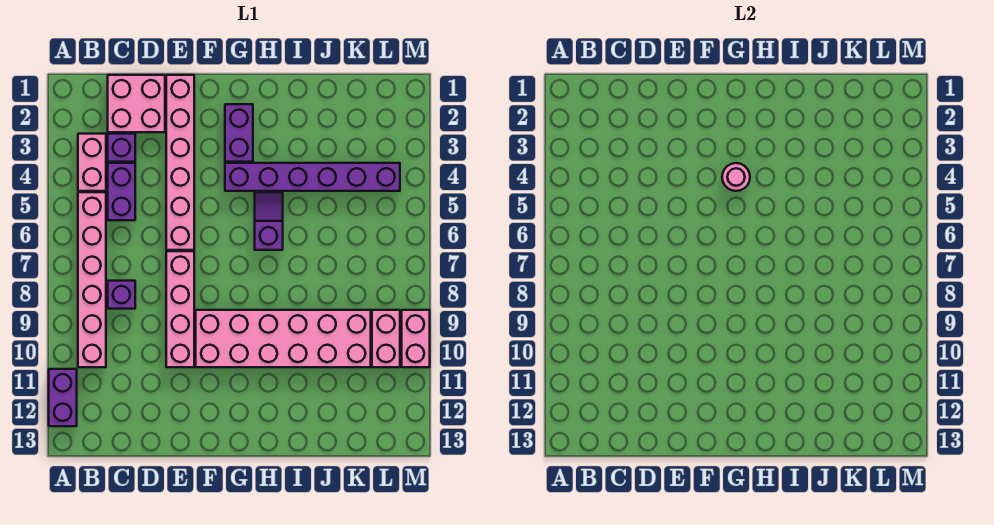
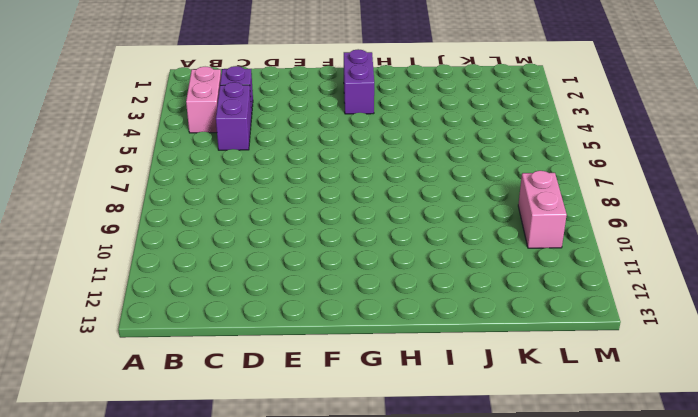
none -> purple 1x2 brick [49,369,77,426]
none -> pink 1x6 brick [78,192,106,367]
none -> pink 2x2 brick [108,75,165,132]

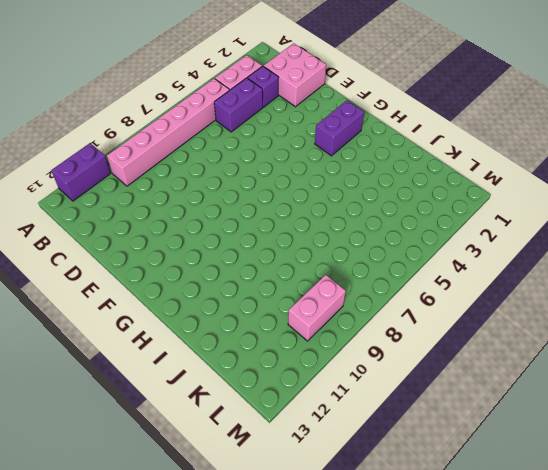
none -> purple 1x1 brick [108,281,135,309]
none -> pink 1x6 brick [166,75,194,250]
none -> pink 1x4 brick [166,251,194,367]

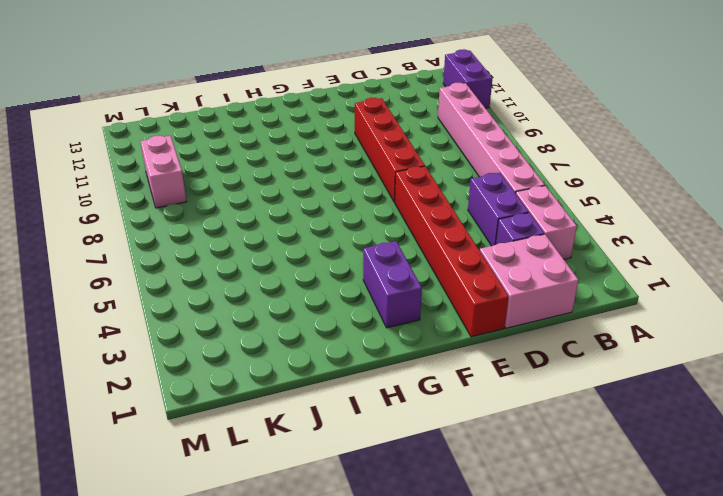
red 1x6 brick [395,166,509,337] -> pink 1x6 brick [166,75,194,250]
red 1x4 brick [355,98,425,202] -> pink 1x4 brick [166,251,194,367]
none -> purple 1x1 brick [108,281,135,309]
none -> pink 2x6 brick [196,310,371,367]
none -> purple 1x6 brick [225,163,400,191]

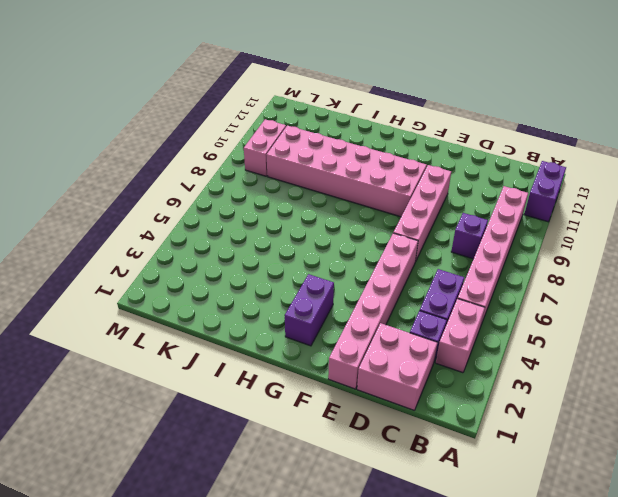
none -> purple 1x6 brick [225,163,400,191]
none -> purple 1x2 slope [255,192,283,250]
none -> pink 1x2 brick [402,310,430,367]

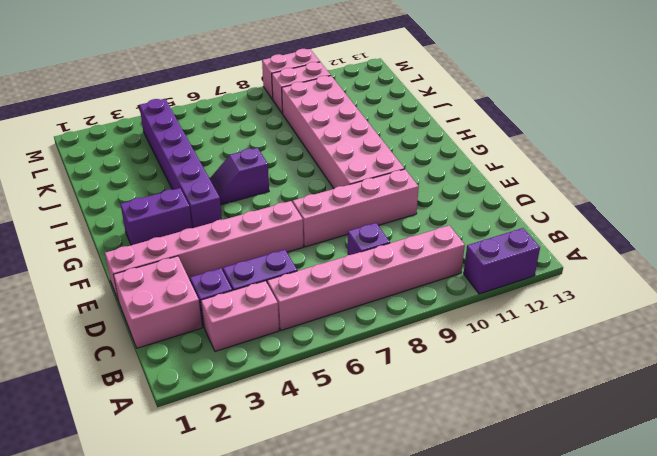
none -> pink 1x1 round brick [722,163,750,191]

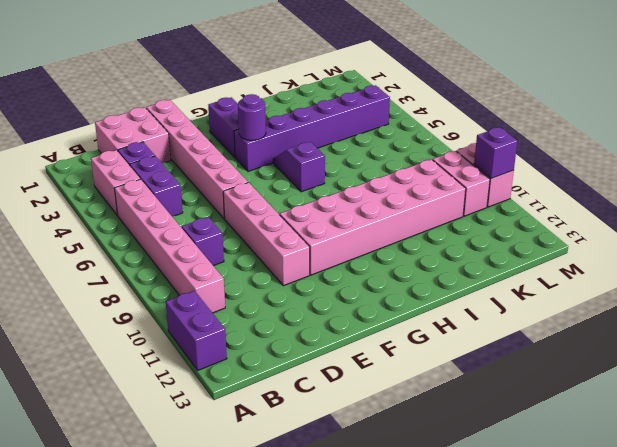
purple 1x1 round brick [238,94,266,140] -> pink 1x1 round brick [722,163,750,191]
purple 1x1 brick [474,127,517,178] -> none

